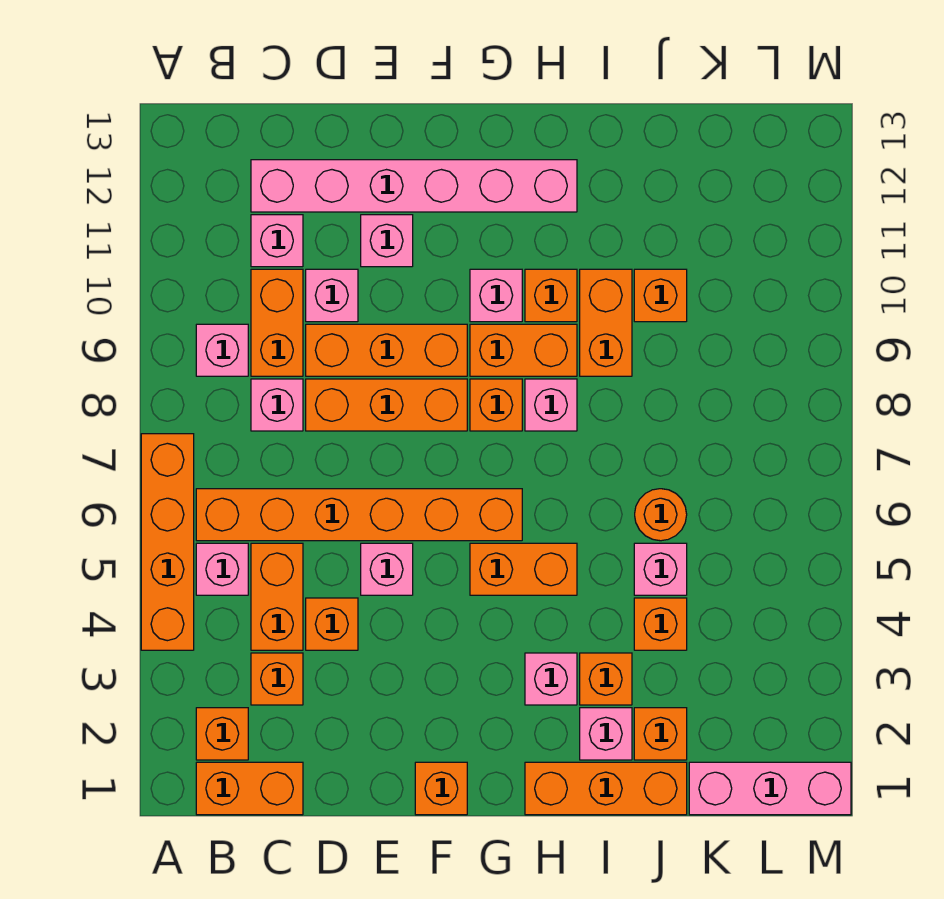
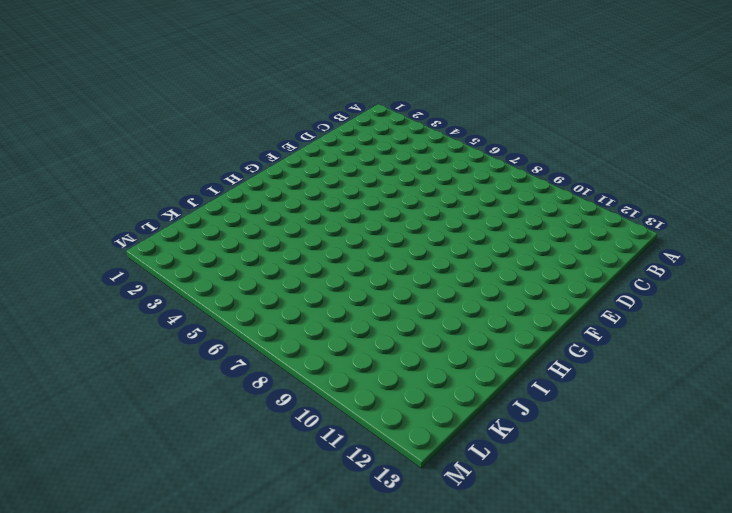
none -> orange 1x4 brick [141,434,194,650]
none -> orange 1x2 brick [196,762,303,815]
none -> orange 1x1 brick [196,708,248,760]
none -> pink 1x1 brick [196,543,248,595]

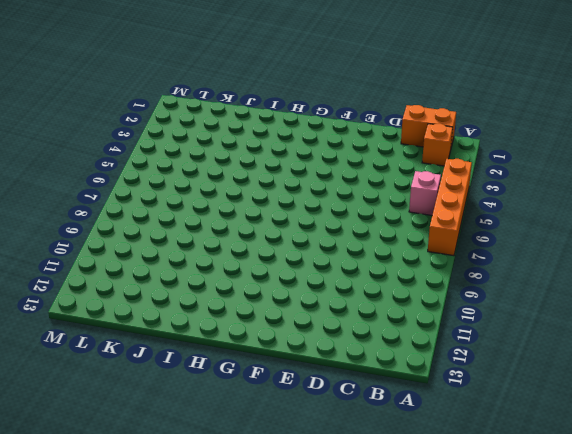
none -> orange 1x6 brick [196,489,522,541]
none -> pink 1x1 brick [196,324,248,376]
none -> orange 1x1 brick [251,653,303,705]
none -> orange 1x2 brick [251,543,303,650]

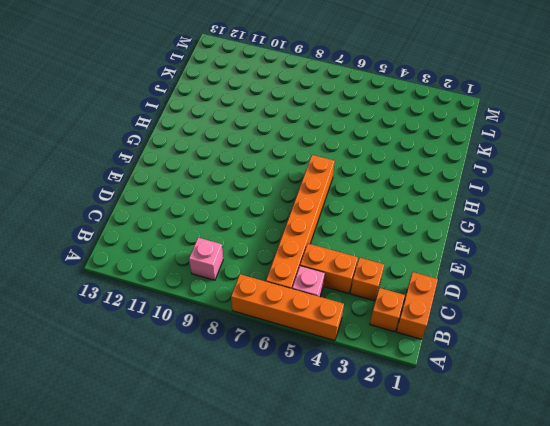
none -> pink 1x1 brick [251,379,303,431]
none -> orange 1x2 brick [251,269,303,376]
none -> pink 1x1 brick [251,215,303,267]
none -> pink 1x6 brick [251,160,577,212]

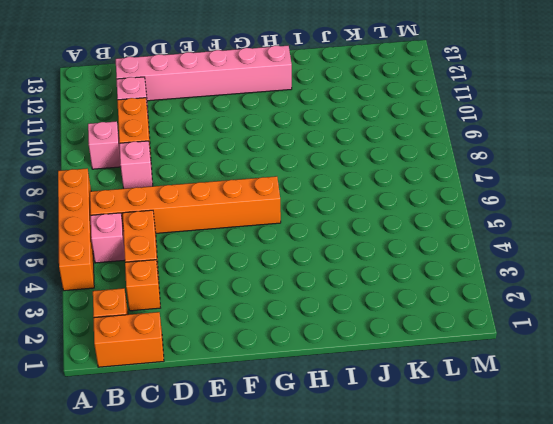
none -> orange 1x1 brick [306,598,358,650]
none -> orange 1x3 brick [306,379,467,431]
none -> orange 1x3 brick [306,324,467,376]
none -> pink 1x1 brick [306,269,358,322]

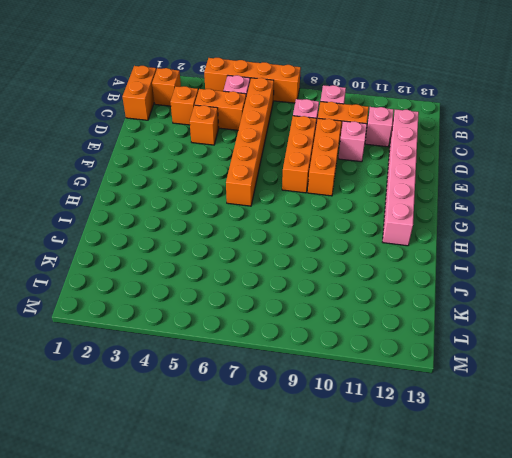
none -> pink 1x1 brick [361,543,413,595]
none -> pink 1x1 brick [361,215,413,267]
none -> orange 1x1 brick [415,762,467,815]
none -> orange 1x2 brick [470,543,577,595]

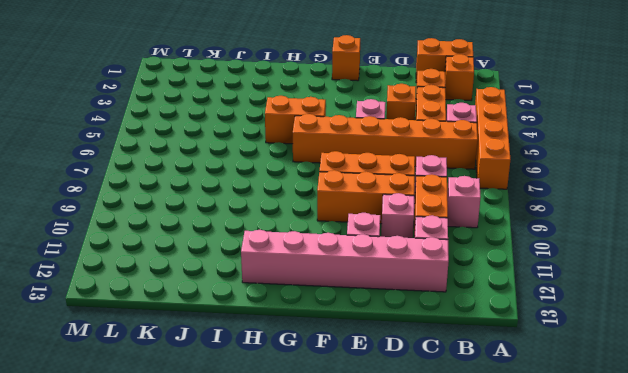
none -> orange 1x1 brick [470,379,522,431]
none -> orange 1x2 brick [470,324,577,376]
none -> pink 1x1 brick [470,269,522,322]
none -> orange 1x3 brick [525,762,687,815]

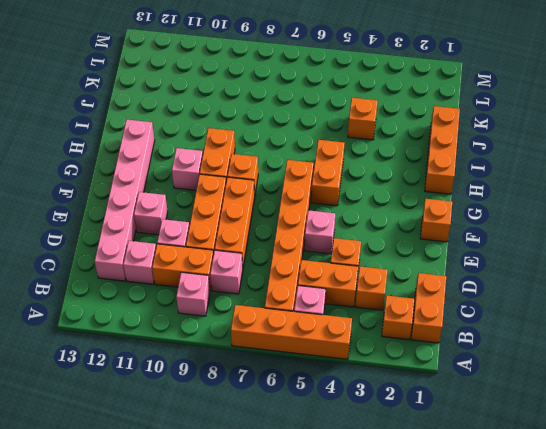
none -> pink 1x1 brick [525,653,577,705]
none -> pink 1x1 brick [525,379,577,431]
none -> orange 1x1 brick [525,269,577,322]
none -> pink 1x1 brick [580,708,632,760]

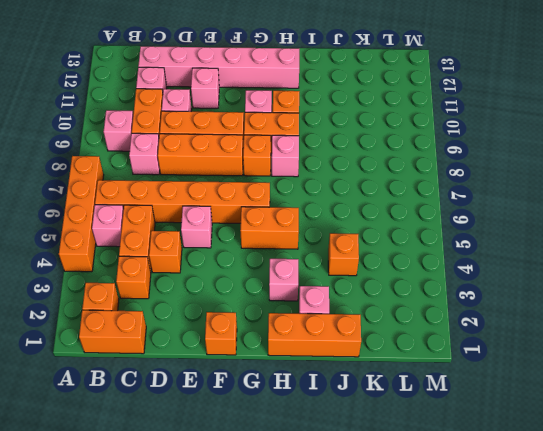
none -> orange 1x1 brick [580,653,632,705]
none -> orange 1x2 brick [580,269,632,376]
none -> orange 1x1 brick [634,708,687,760]
none -> pink 1x1 brick [634,543,687,595]

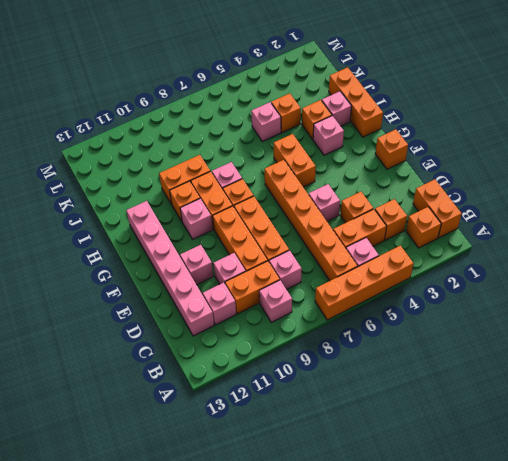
none -> orange 1x1 brick [634,708,687,760]
none -> orange 1x1 round brick [635,489,687,541]
none -> orange 1x1 brick [634,269,687,322]
none -> pink 1x3 brick [689,762,851,815]

